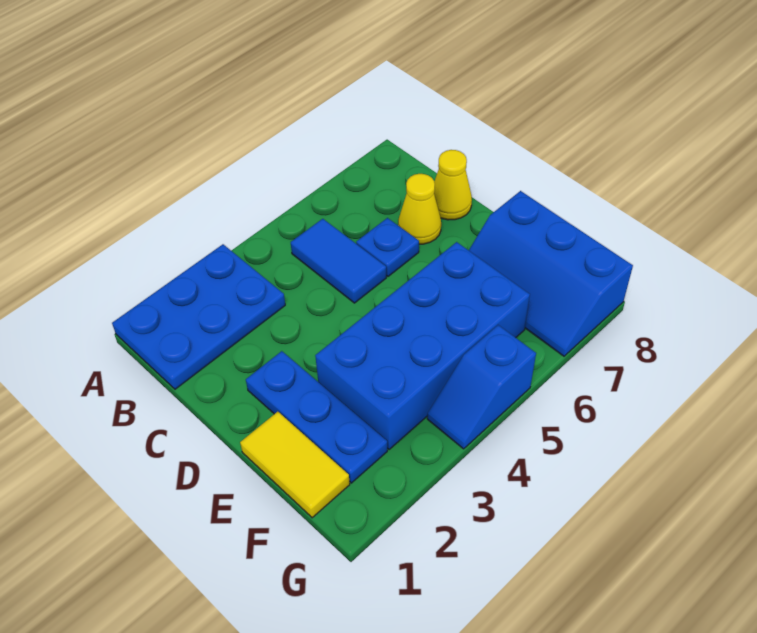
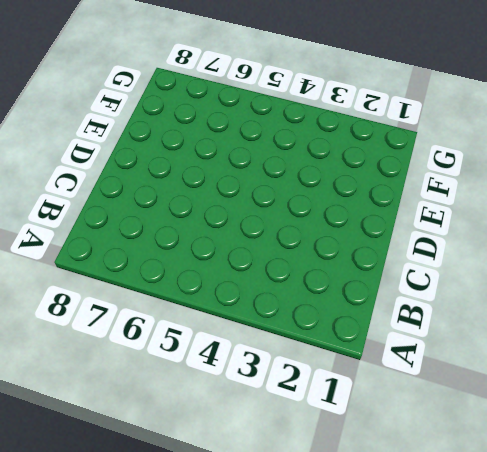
none -> blue 2x3 plate [112,244,285,389]
none -> blue 1x2 tile [291,219,386,303]

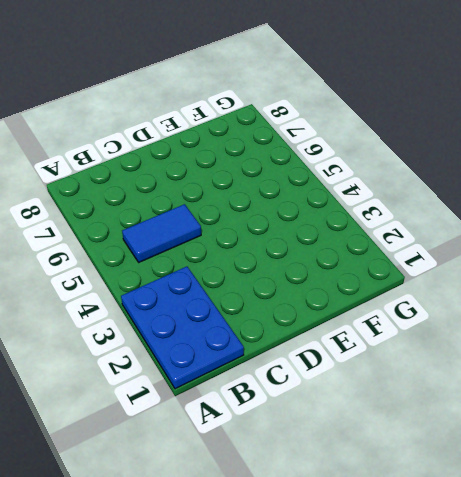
none -> blue 1x1 plate [356,218,419,276]
none -> yellow 1x1 cone [398,174,441,244]

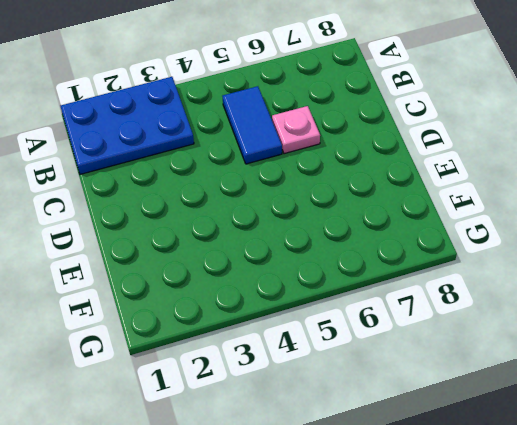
pink 1x1 plate [272,106,320,154] -> blue 1x1 plate [356,218,419,276]
none -> yellow 1x1 cone [398,174,441,244]
none -> yellow 1x1 cone [434,150,472,220]

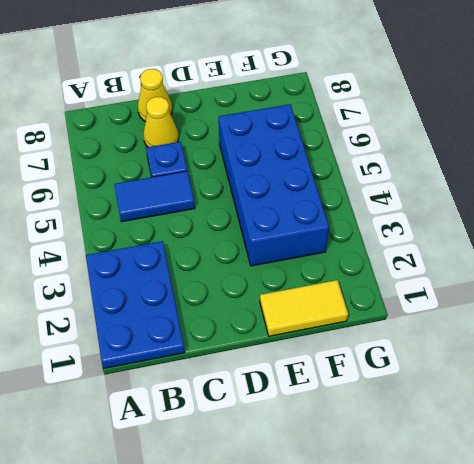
none -> blue 1x3 plate [246,351,387,483]
none -> blue 2x3 slope [469,191,633,356]

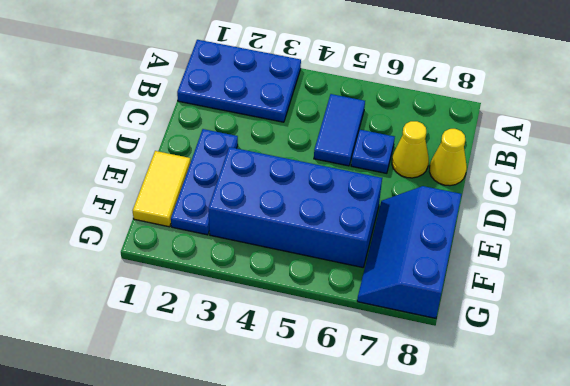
none -> blue 1x2 slope [427,325,536,449]

